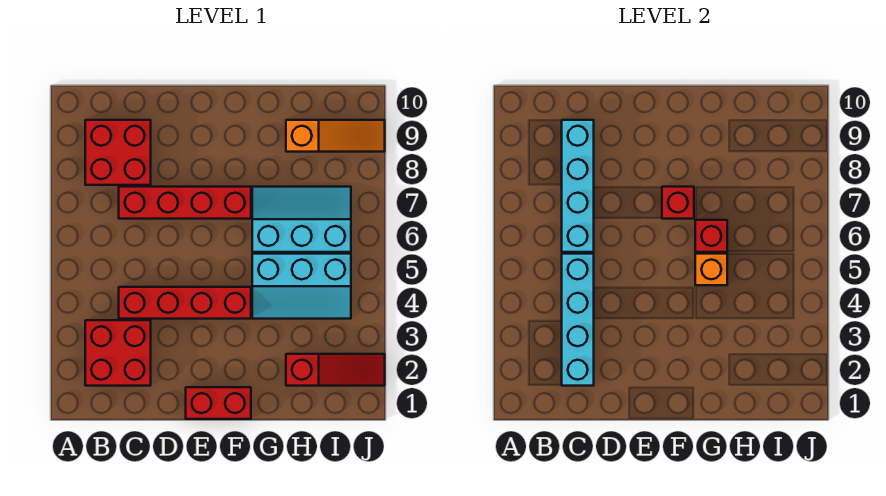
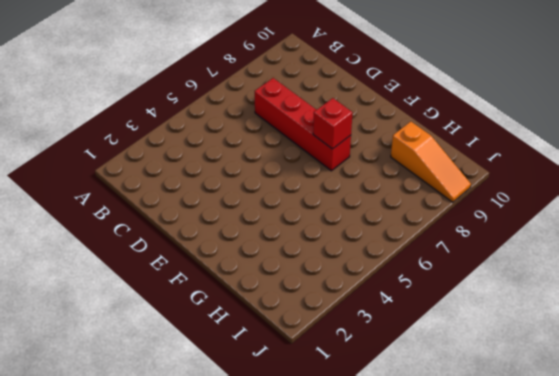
none -> red 2x2 brick [85,320,151,386]
none -> red 2x2 brick [85,120,151,185]
none -> red 1x4 brick [119,287,251,319]

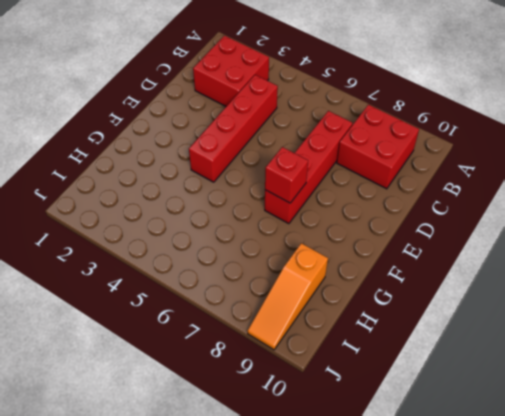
none -> red 1x2 brick [186,387,251,419]
none -> cyan 2x3 slope [252,254,351,319]
none -> cyan 2x3 slope [252,187,351,252]

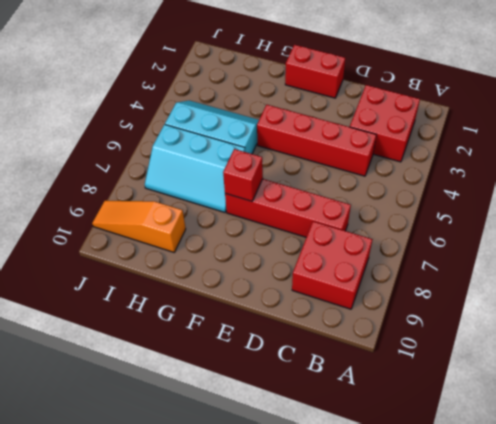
none -> red 1x3 slope [286,354,385,386]
none -> cyan 1x4 brick [562,254,594,386]
none -> cyan 1x4 brick [562,120,594,252]

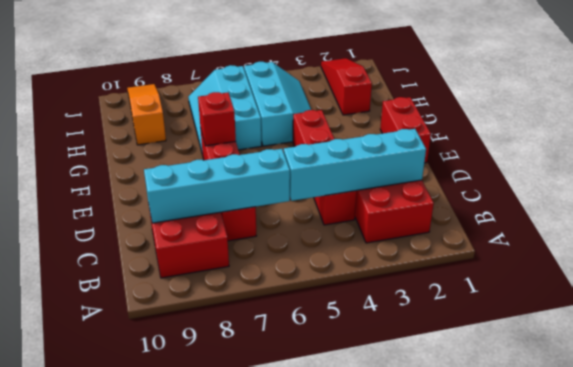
none -> orange 1x1 brick [695,254,727,285]
none -> red 1x1 brick [695,220,727,252]

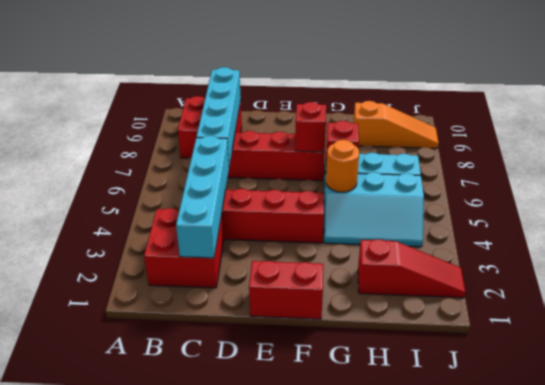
orange 1x1 round brick [326,140,359,192] -> orange 1x1 brick [695,254,727,285]

